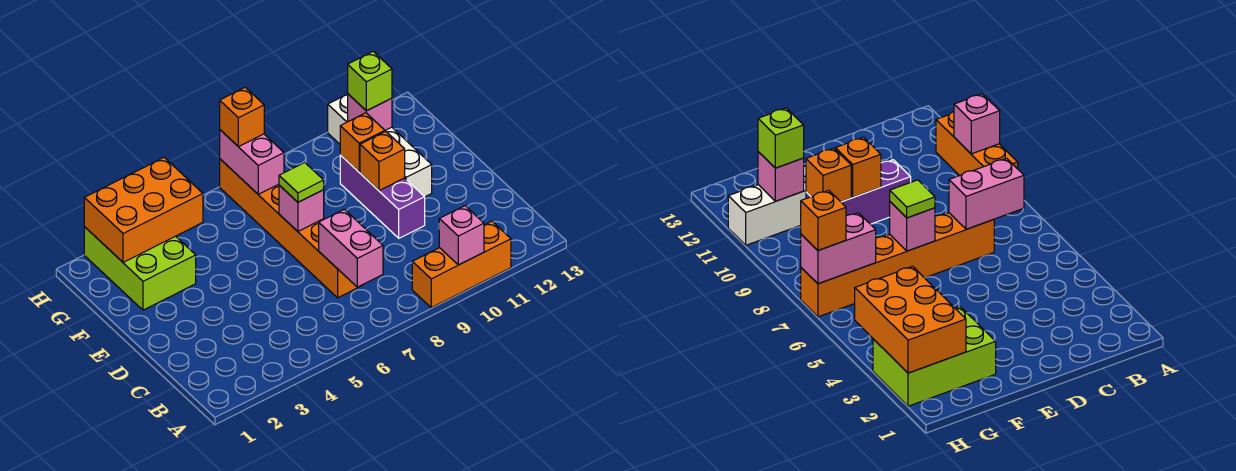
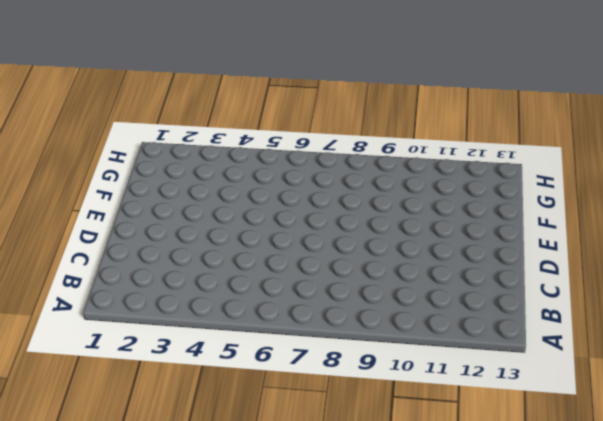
none -> orange 1x3 brick [412,221,511,308]
none -> orange 1x6 brick [220,159,362,298]
none -> purple 1x3 brick [340,155,425,238]

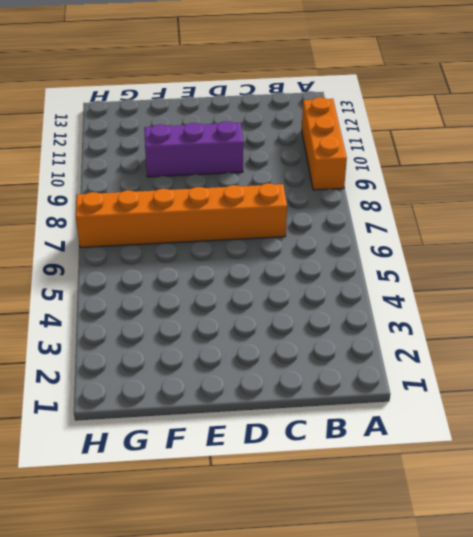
none -> white 1x4 brick [328,94,432,197]
none -> lime 2x3 brick [84,227,196,310]
none -> pink 1x1 brick [439,206,484,265]

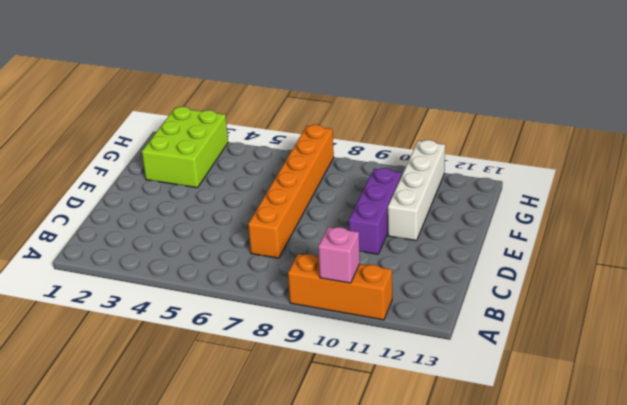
none -> pink 1x2 brick [319,209,383,287]
none -> pink 1x1 brick [279,185,324,231]
none -> orange 1x1 brick [360,131,405,191]

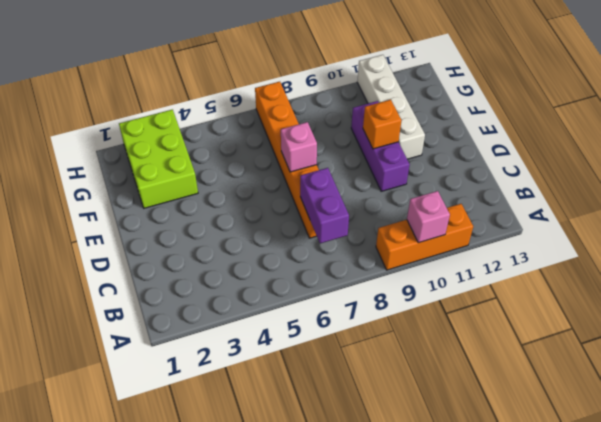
purple 1x2 brick [300,168,349,243] -> pink 1x2 brick [319,209,383,287]
none -> orange 1x1 brick [340,113,385,172]
none -> orange 2x3 brick [84,157,203,262]
none -> pink 1x2 brick [220,130,284,194]

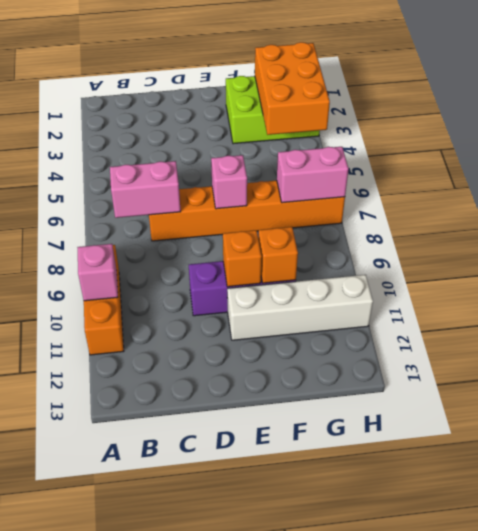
none -> pink 1x1 brick [348,94,392,130]
none -> lime 1x1 tile [279,163,324,202]
none -> lime 1x1 brick [348,52,392,111]

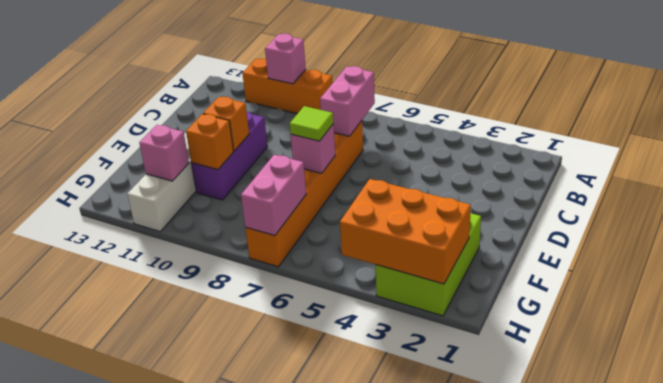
none -> lime 1x1 brick [348,52,392,111]
none -> orange 1x1 brick [220,87,264,147]

